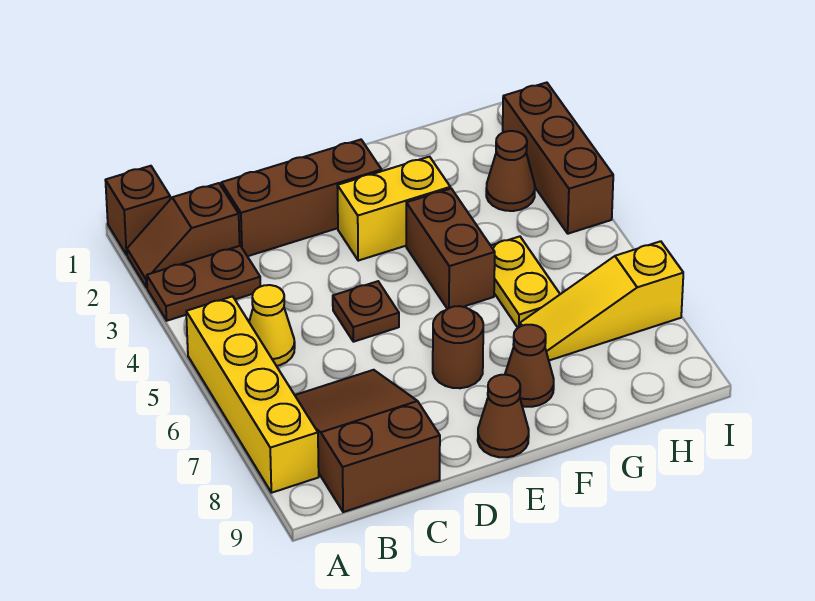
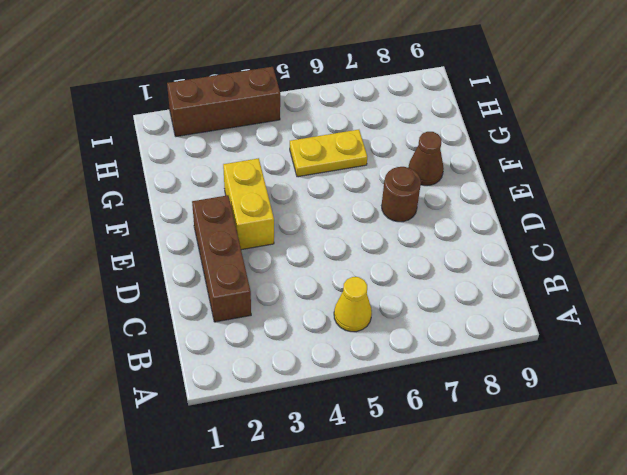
none -> brown 1x1 brick [105,166,170,255]
none -> brown 1x2 slope [127,183,240,288]
none -> brown 1x2 plate [147,246,261,321]

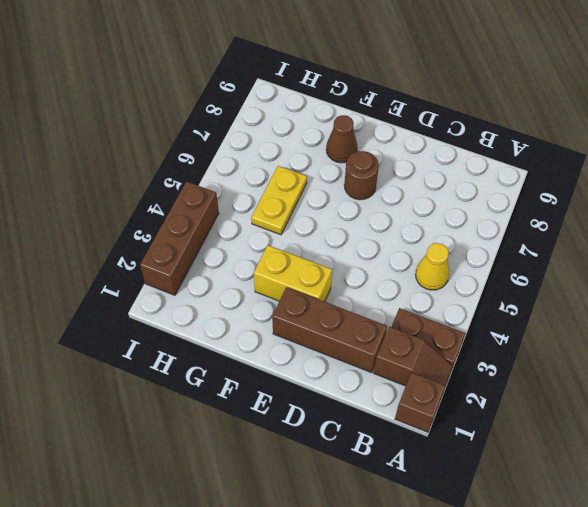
none -> yellow 1x4 brick [186,296,319,493]
none -> brown 2x3 slope [295,370,440,512]
none -> brown 1x1 plate [333,281,399,342]

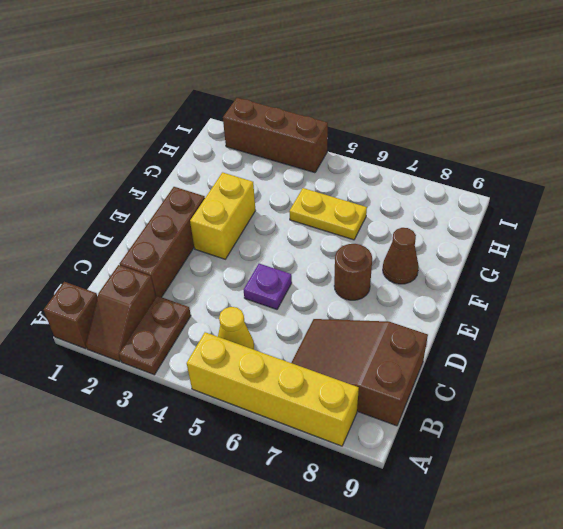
purple 1x1 plate [244,264,292,309] -> brown 1x1 plate [333,281,399,342]
none -> brown 1x1 cone [478,375,529,457]
none -> brown 1x2 brick [406,189,495,309]
none -> yellow 1x3 slope [520,241,683,360]

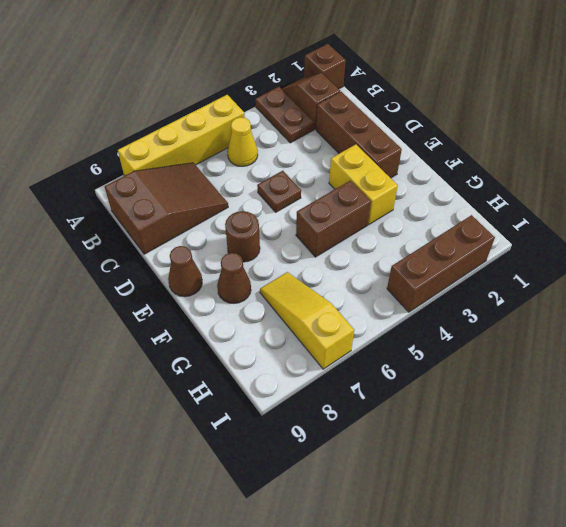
none -> yellow 1x2 plate [491,236,560,328]
none -> brown 1x1 cone [486,131,535,211]

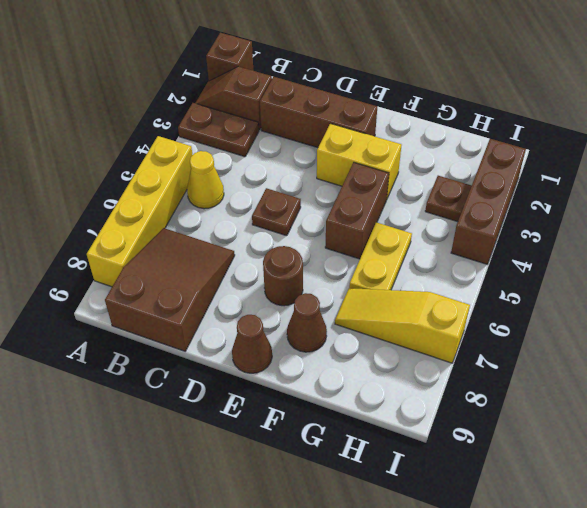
brown 1x1 plate [425,176,472,222] -> brown 1x1 cone [486,131,535,211]

